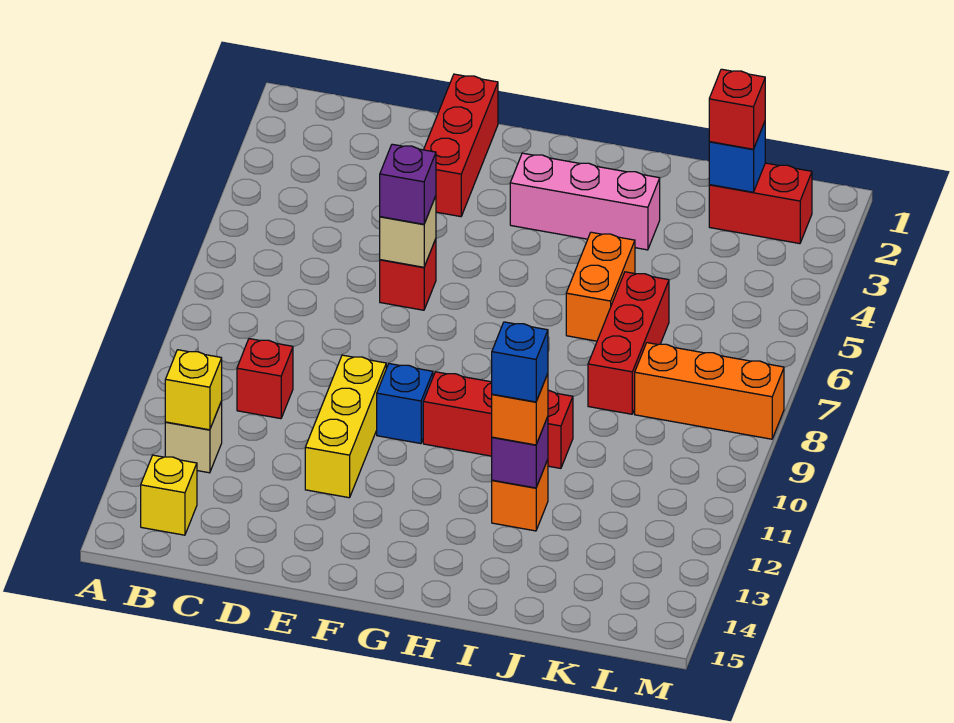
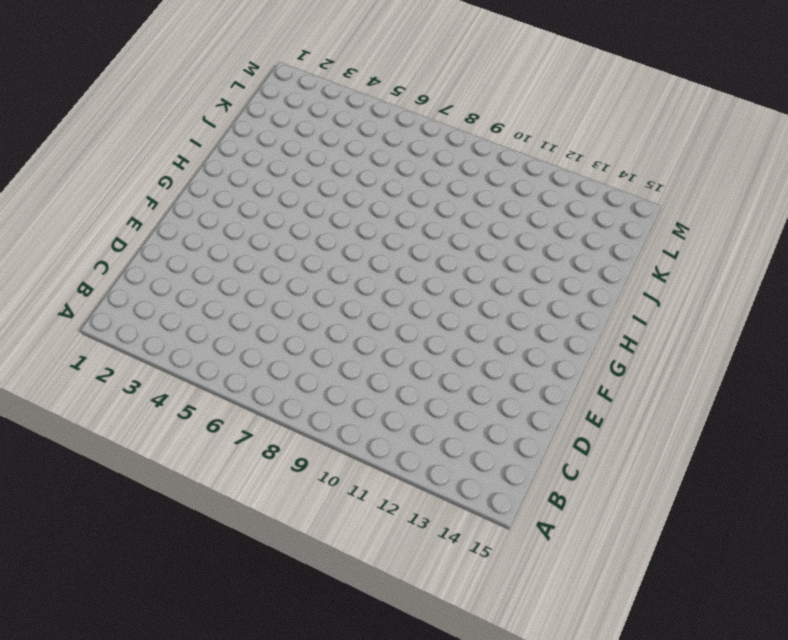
none -> tan 1x1 brick [165,401,222,473]
none -> yellow 1x1 brick [141,455,197,535]
none -> red 1x1 brick [237,339,293,419]

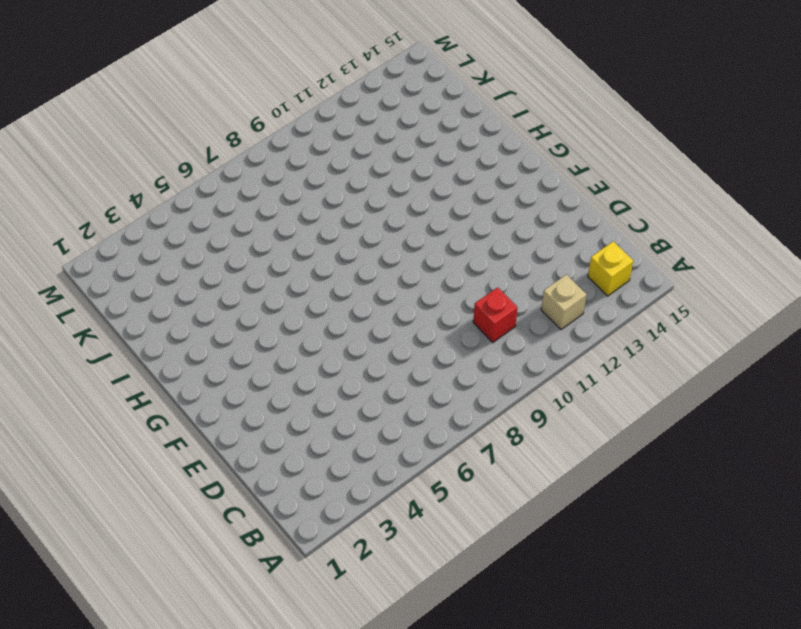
none -> red 1x3 brick [424,74,498,217]
none -> red 1x1 brick [380,239,436,310]
none -> yellow 1x3 brick [305,355,386,498]

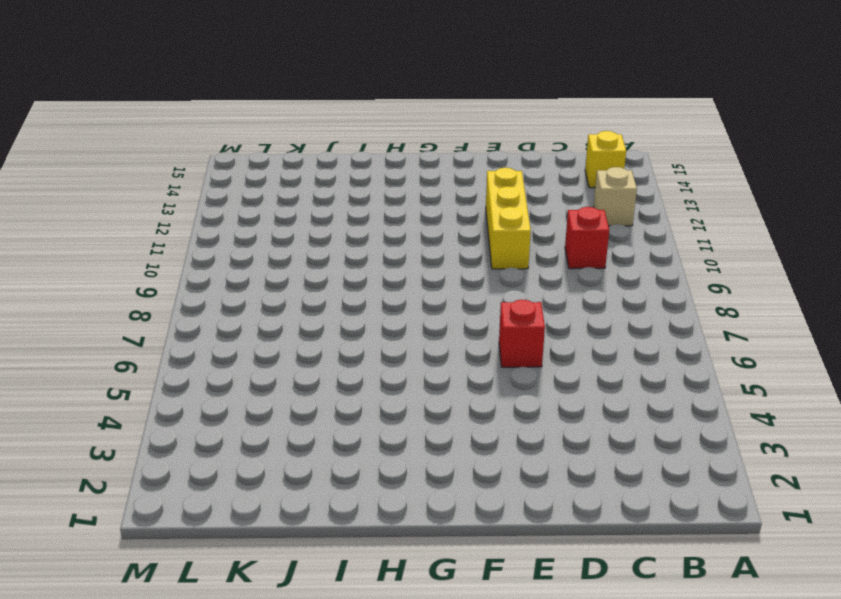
none -> red 1x3 brick [424,74,498,217]
none -> blue 1x1 brick [377,364,433,444]
none -> pink 1x3 brick [510,153,660,250]

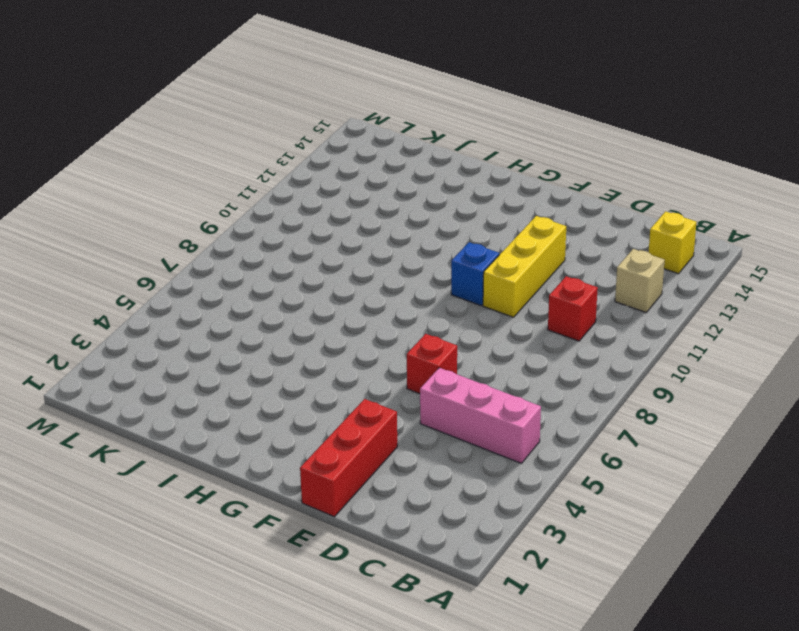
pink 1x3 brick [420,368,541,463] -> pink 1x3 brick moved to [510,153,660,250]
none -> red 1x3 brick [423,372,573,468]
none -> orange 1x2 brick [566,232,635,341]
none -> orange 1x1 brick [492,460,548,531]

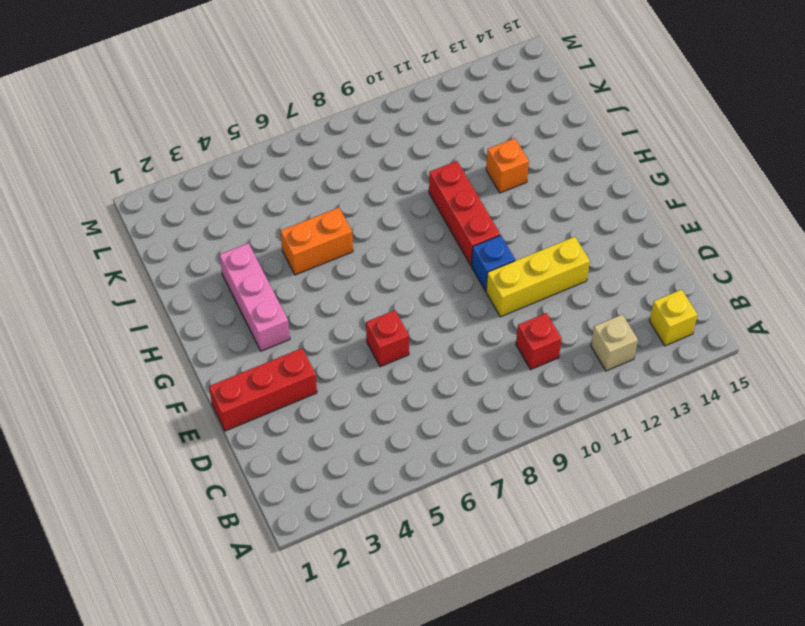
none -> red 1x3 brick [588,272,669,414]
none -> red 1x2 brick [709,163,812,244]
none -> orange 1x3 brick [635,343,784,439]

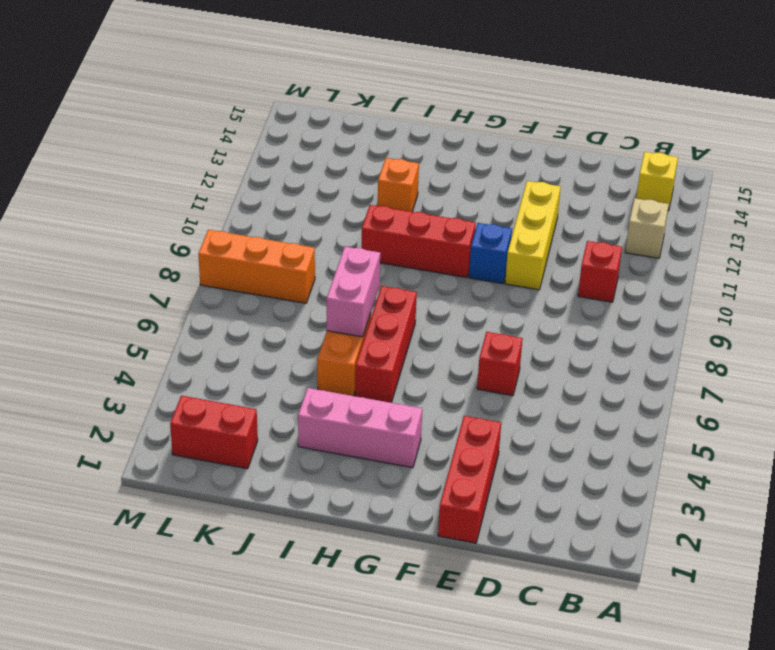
red 1x3 brick [355,286,417,403] -> red 1x3 brick moved to [588,272,669,414]
pink 1x2 brick [327,247,380,337] -> none
none -> yellow 1x1 brick [165,350,222,430]
none -> tan 1x1 brick [380,196,436,267]
none -> purple 1x1 brick [492,417,548,488]

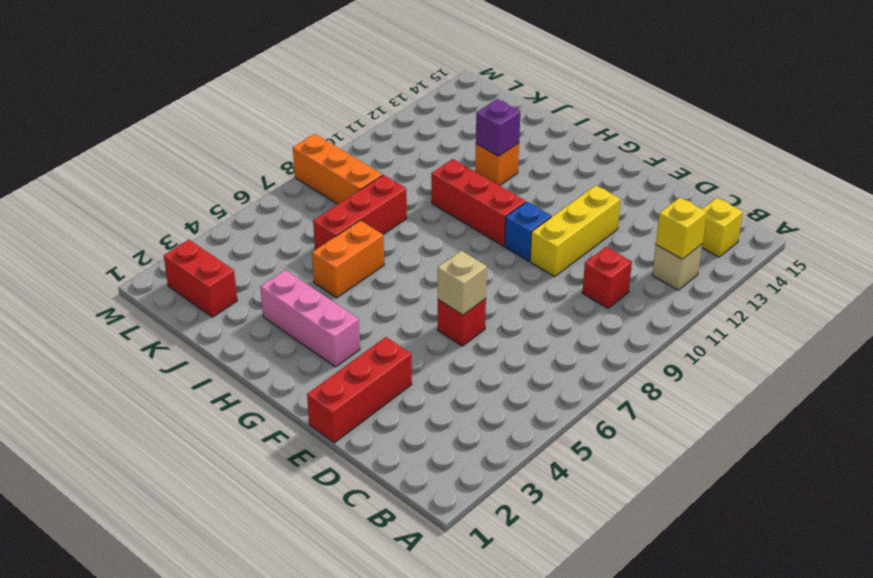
none -> blue 1x1 brick [709,122,765,192]
none -> purple 1x1 brick [380,144,436,224]
none -> orange 1x1 brick [492,374,548,445]

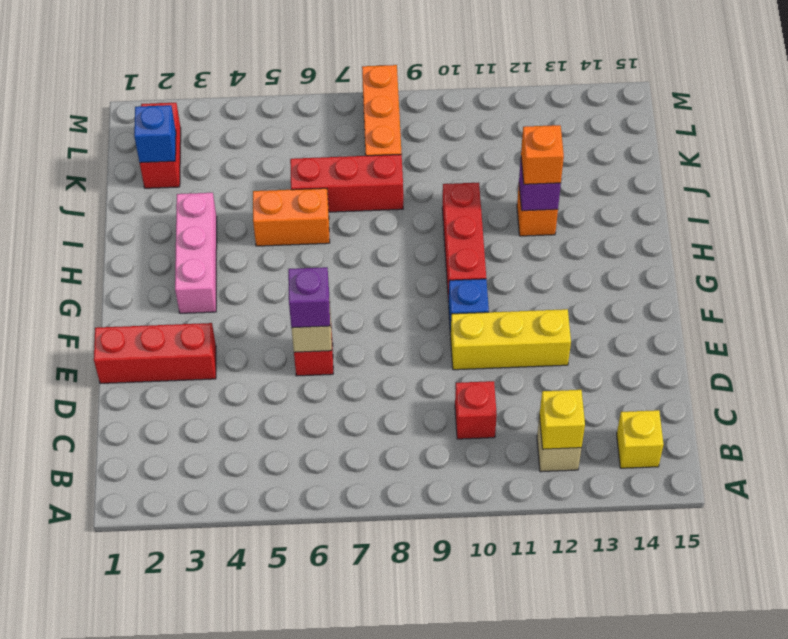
none -> red 1x1 brick [709,69,765,149]
none -> blue 1x1 brick [492,322,548,402]

